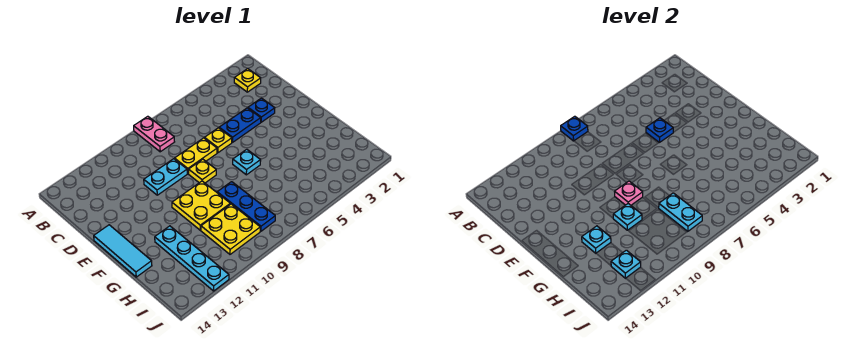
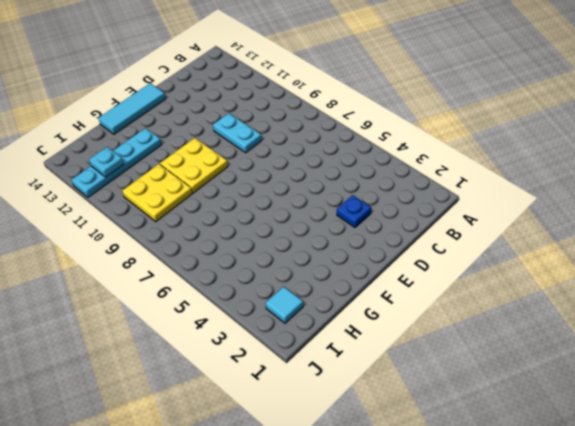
cyan 1x1 tile [266,287,303,323] -> none
none -> pink 1x2 plate [134,116,174,152]
none -> yellow 1x1 plate [234,69,261,92]
none -> blue 1x2 plate [219,108,261,142]

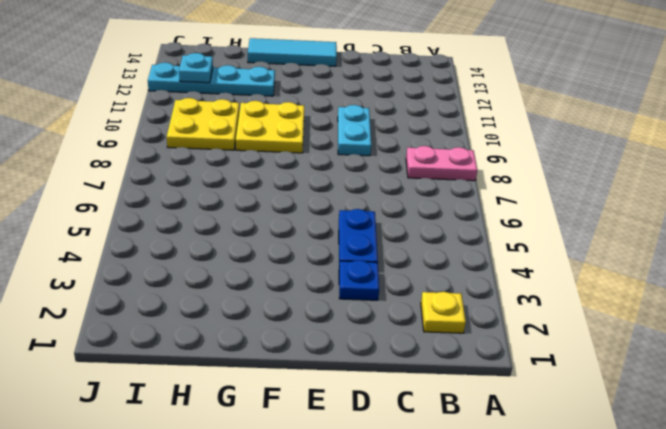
none -> yellow 1x1 plate [205,128,232,153]
none -> yellow 1x2 plate [175,138,217,174]
none -> yellow 1x1 plate [189,159,216,183]

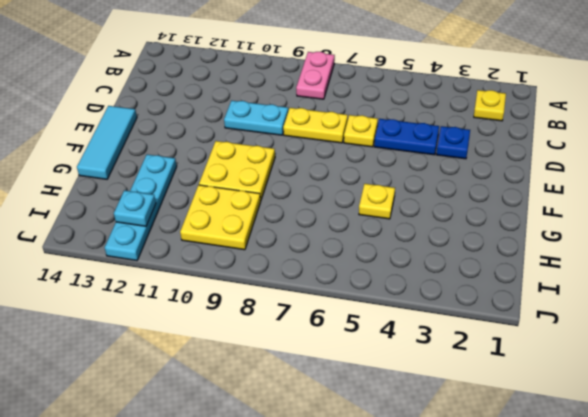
yellow 1x1 plate [359,184,395,219] -> yellow 1x1 plate moved to [189,159,216,183]
none -> cyan 1x1 plate [233,149,261,175]
none -> blue 1x3 plate [217,182,275,231]
none -> blue 1x1 plate [561,116,588,141]

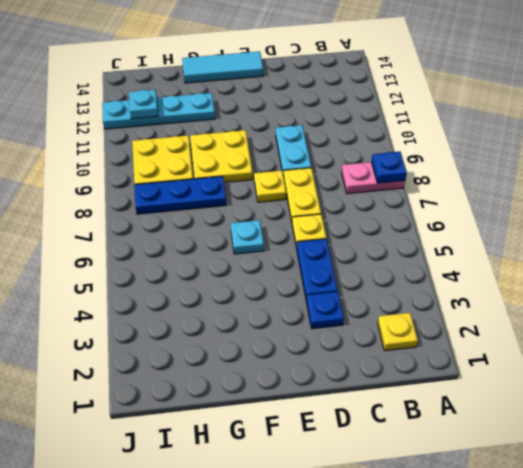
none -> blue 1x1 plate [646,118,673,142]
none -> pink 1x1 plate [614,181,643,205]
none -> cyan 1x1 plate [613,204,642,230]

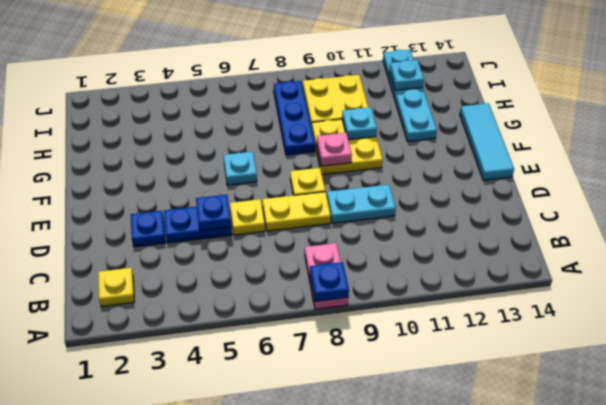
none -> cyan 1x1 plate [582,226,611,253]
none -> cyan 1x2 plate [659,193,702,231]

